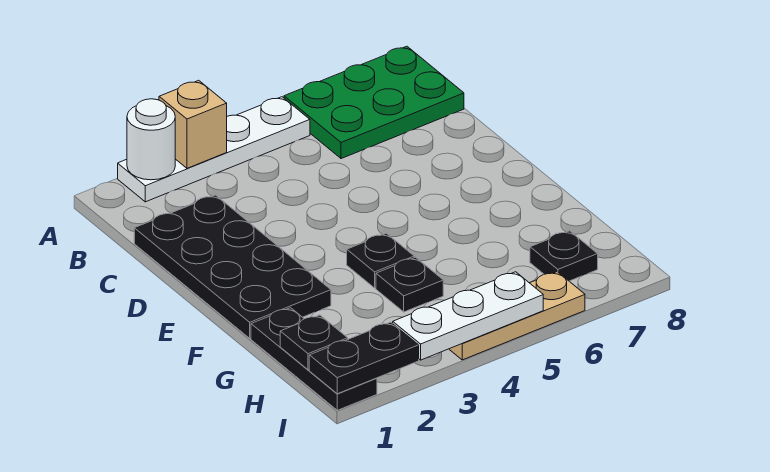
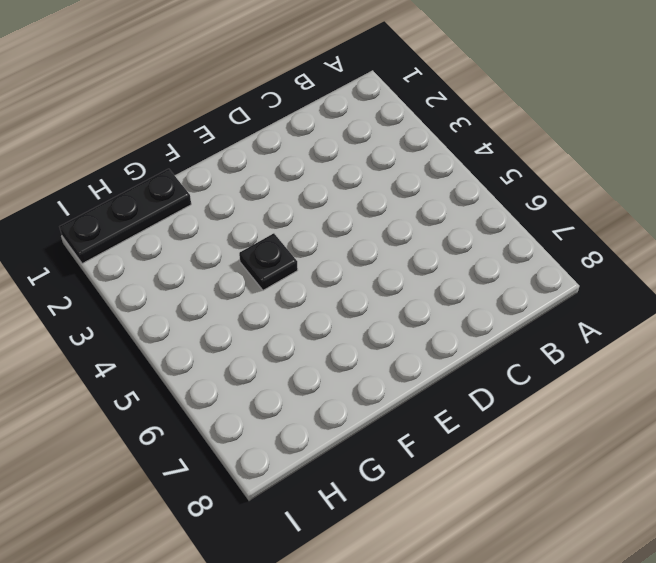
none -> white 1x4 plate [118,97,310,202]
none -> green 2x3 plate [284,46,464,159]
none -> black 2x4 plate [134,195,331,338]

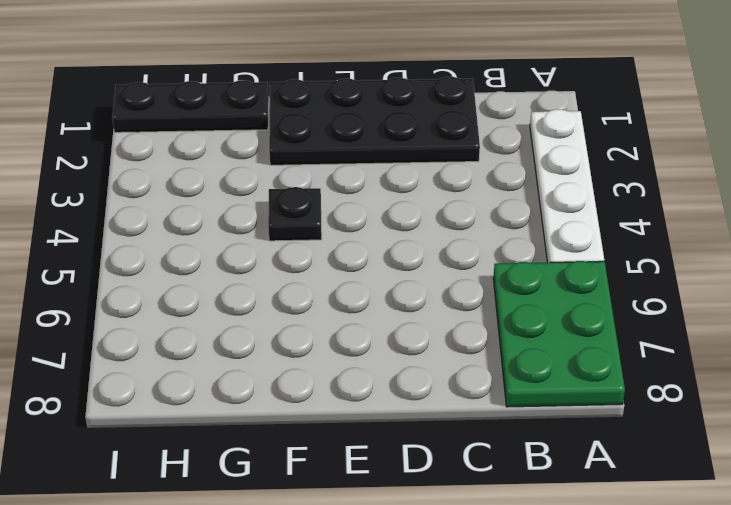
none -> black 1x1 plate [376,257,443,312]
none -> black 1x1 plate [530,231,598,281]
none -> tan 1x3 plate [449,272,585,360]

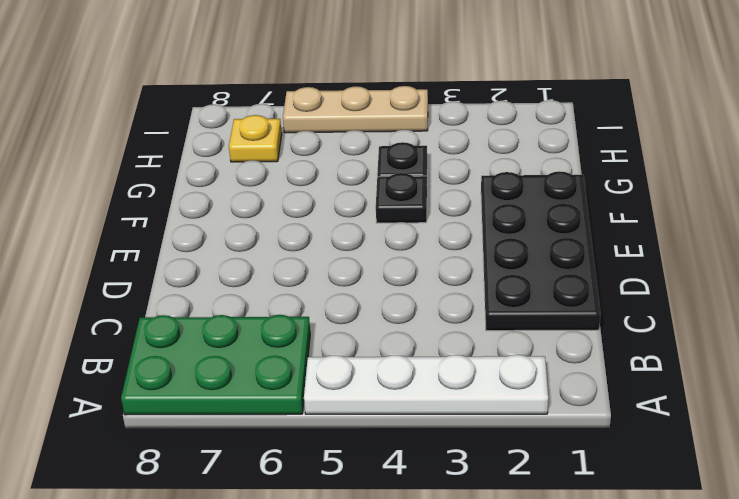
yellow 1x1 plate [229,115,282,162] -> black 1x1 plate [530,231,598,281]
none -> black 1x3 plate [251,308,377,410]
none -> white 1x1 round brick [127,99,175,180]
none -> tan 1x1 brick [159,80,227,168]

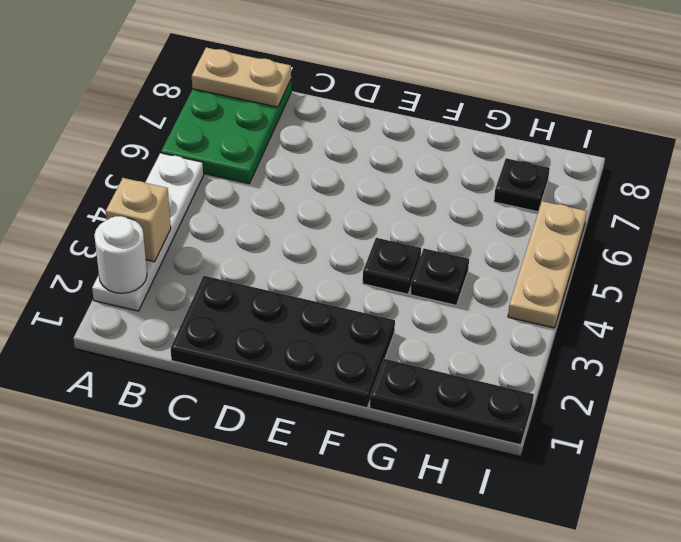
tan 1x2 plate [192,48,291,107] -> none
none -> black 1x1 plate [280,315,348,370]
none -> black 1x2 plate [309,322,419,394]
none -> white 1x3 plate [393,272,543,360]

